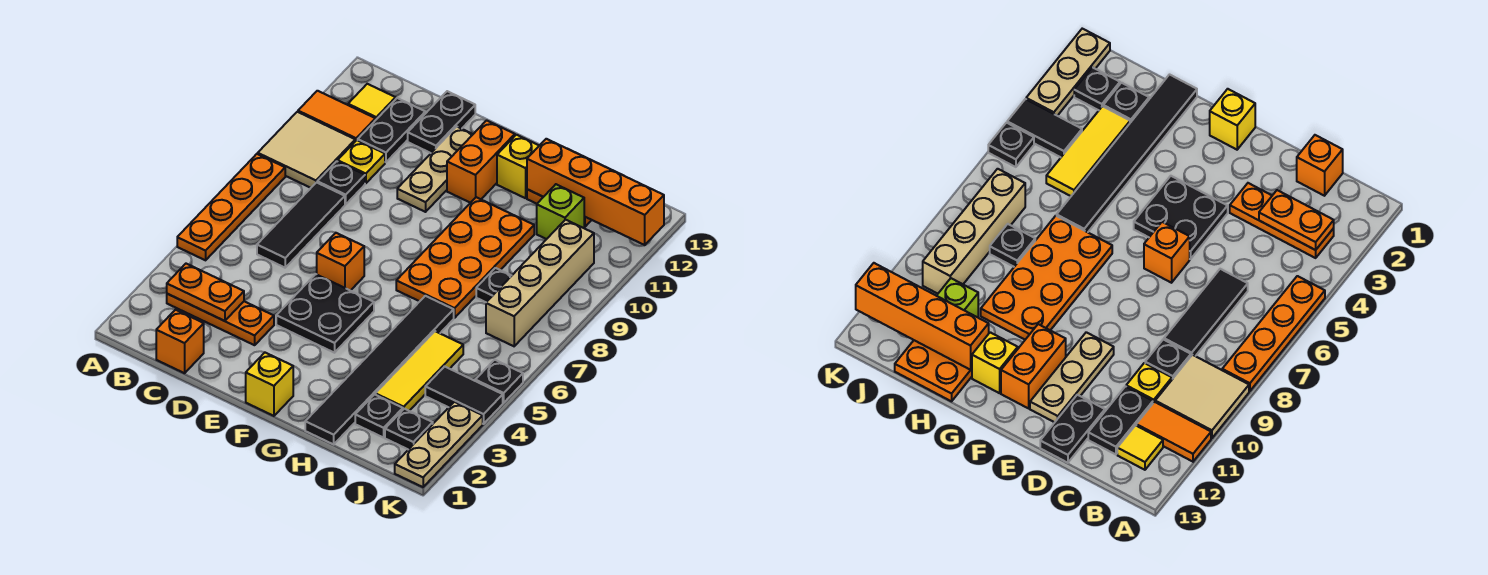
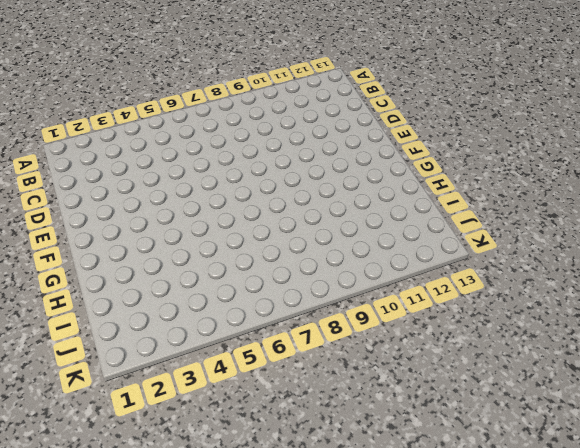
none -> orange 1x4 plate [177,154,285,260]
none -> tan 2x2 tile [258,112,355,188]
none -> orange 1x2 tile [298,91,375,141]
none -> orange 1x3 plate [167,294,274,345]

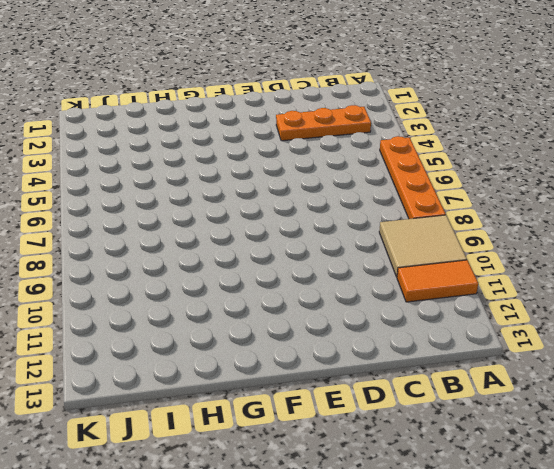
none -> yellow 1x1 tile [348,84,396,120]
none -> orange 1x1 brick [156,310,204,373]
none -> black 1x3 tile [257,182,345,268]
none -> black 1x1 plate [317,161,365,204]

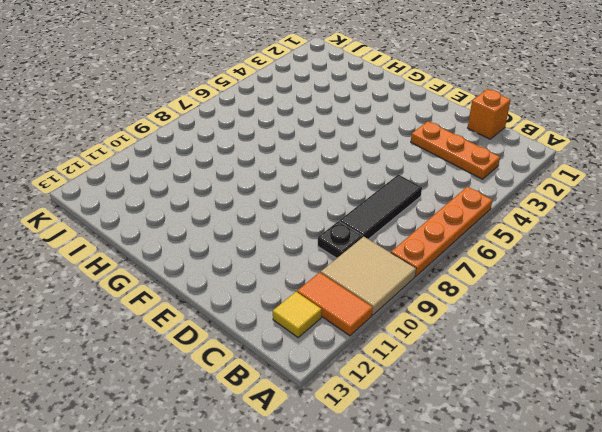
none -> yellow 1x1 plate [338,140,385,183]
none -> black 1x2 plate [358,98,425,162]
none -> black 1x2 plate [408,91,475,153]
none -> black 2x2 plate [276,274,374,353]

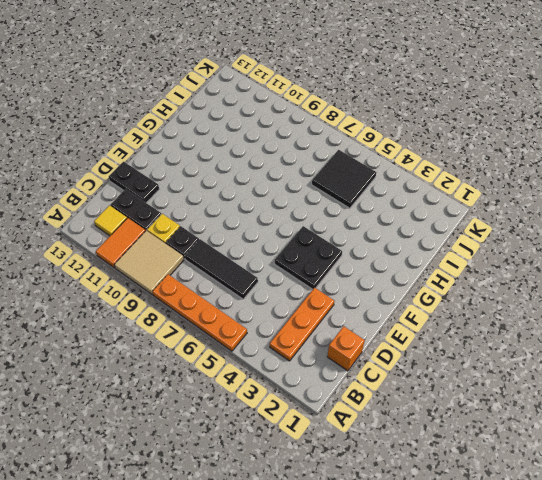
black 2x2 tile [312,150,376,208] -> yellow 1x3 tile [375,331,463,411]
none -> orange 1x1 brick [317,233,364,291]
none -> tan 1x3 plate [397,127,473,212]
none -> yellow 1x1 brick [246,353,293,416]
none -> orange 1x2 brick [447,120,515,203]

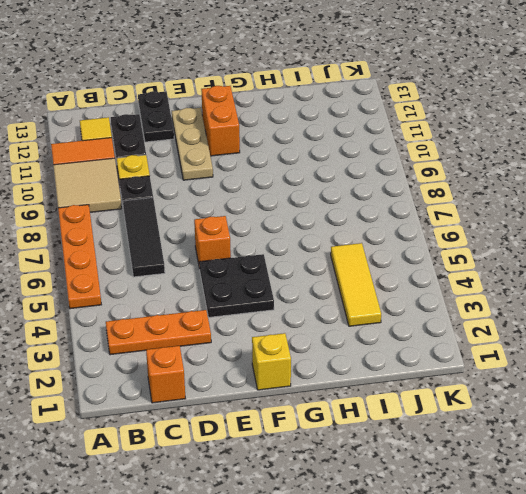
none -> orange 2x4 plate [396,197,534,318]
none -> yellow 1x1 brick [497,135,539,198]
none -> black 1x6 tile [305,296,454,444]
none -> orange 2x2 plate [895,340,972,401]

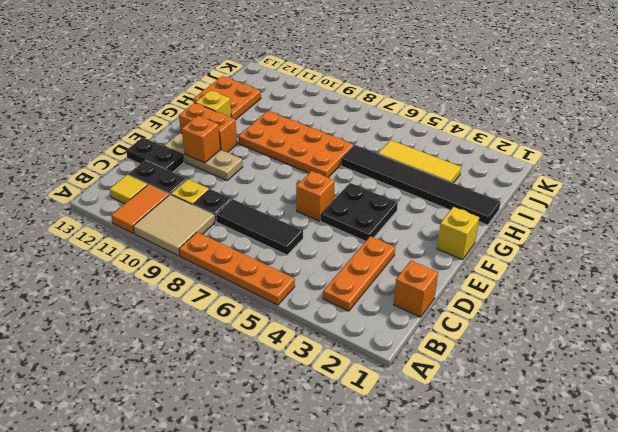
orange 1x1 brick [182,116,221,163] -> none
none -> black 1x1 plate [355,394,403,438]
none -> black 1x1 plate [476,268,512,302]
none -> lime 1x1 brick [537,184,584,239]
none -> black 1x1 plate [385,409,433,450]

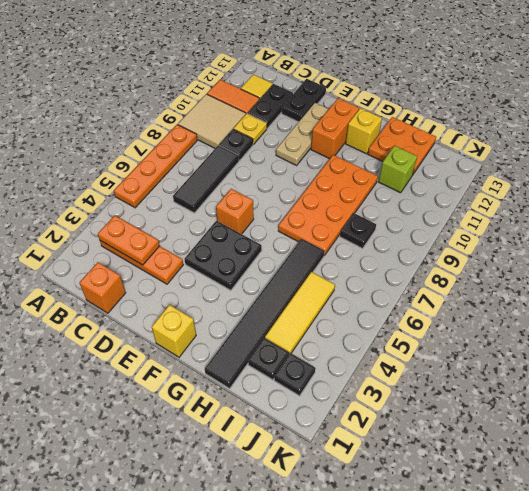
none -> black 1x2 tile [425,367,503,424]
none -> tan 1x4 brick [486,220,594,346]
none -> tan 1x3 plate [395,402,483,487]
none -> black 1x1 plate [475,360,523,403]

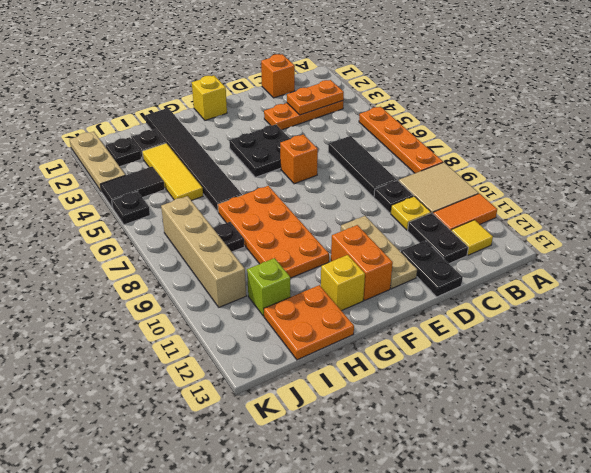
none -> orange 1x4 brick [527,139,664,245]

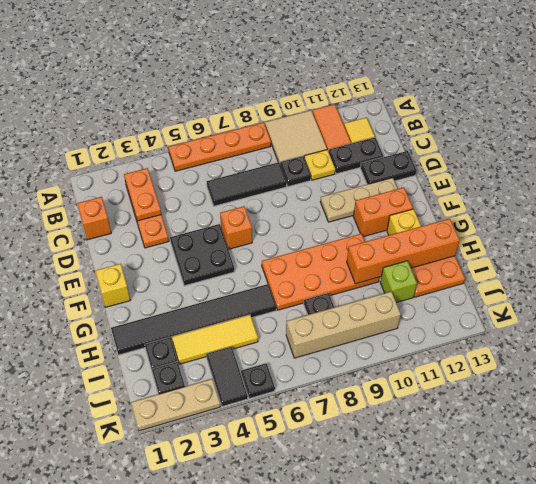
orange 1x4 brick [347,219,460,284] -> orange 1x4 brick turned to [527,139,664,245]

